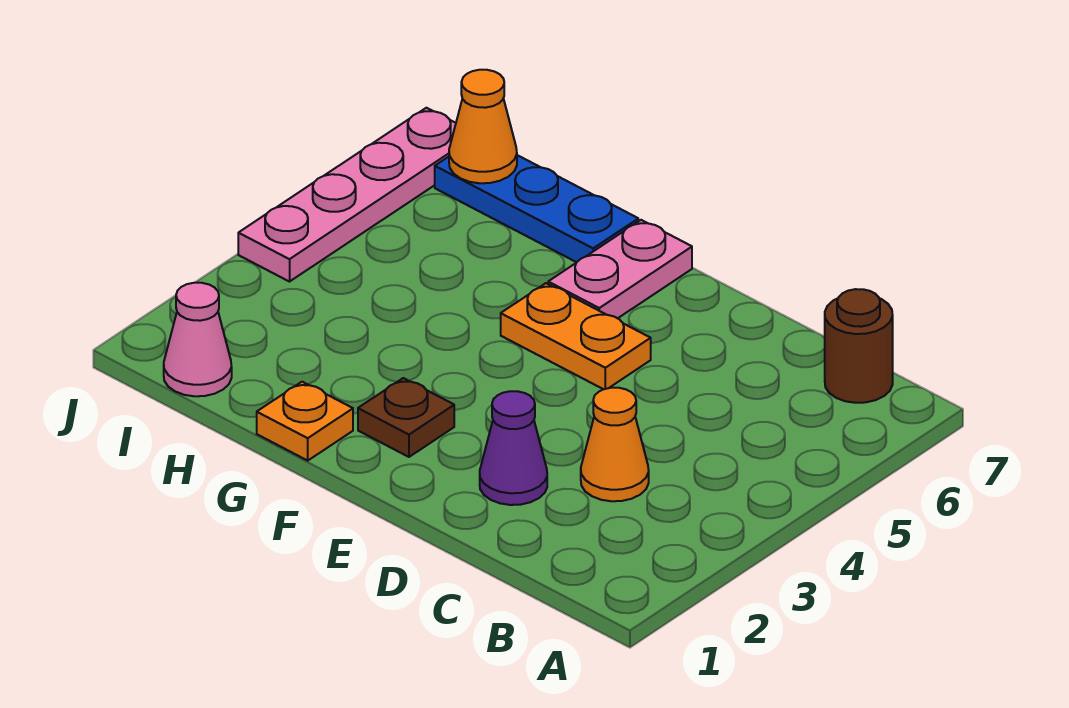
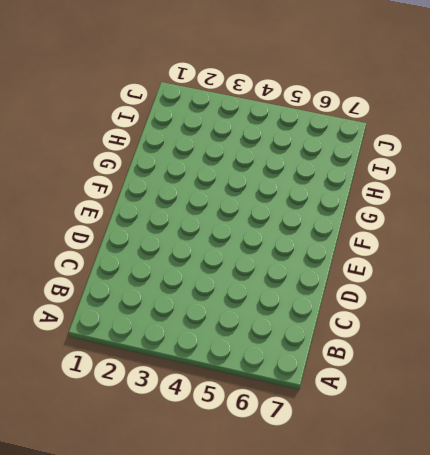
none -> brown 1x1 round brick [825,289,893,403]
none -> orange 1x1 cone [581,388,649,501]

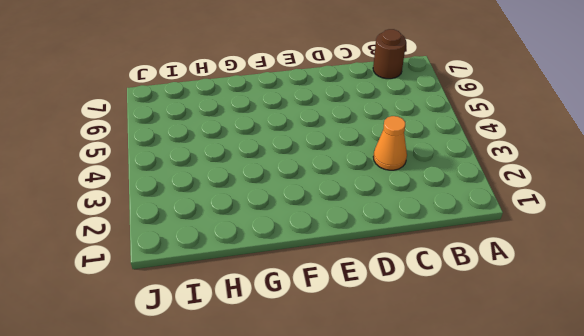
none -> purple 1x1 cone [480,391,547,505]
none -> orange 1x2 plate [501,283,651,389]

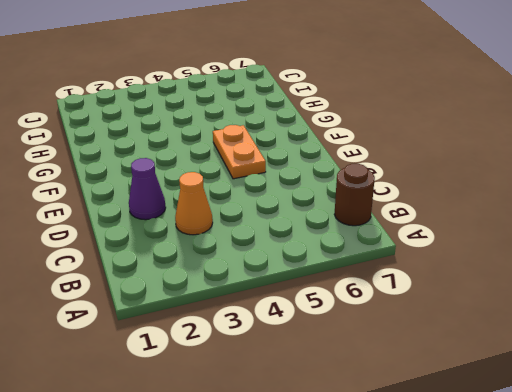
none -> brown 1x1 plate [358,378,454,457]
none -> pink 1x2 plate [548,220,692,318]

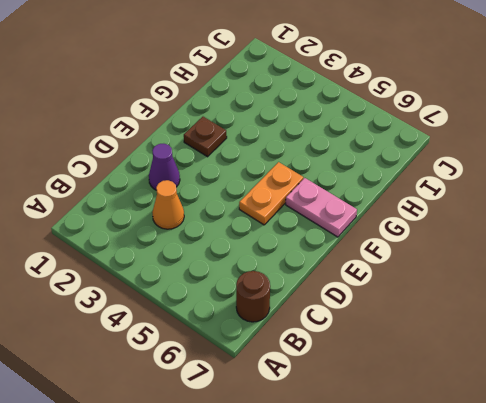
none -> orange 1x1 plate [257,382,353,460]
none -> blue 1x3 plate [435,155,638,262]

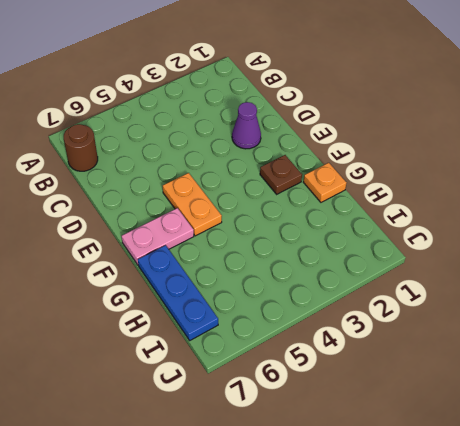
none -> orange 1x1 cone [581,388,649,501]
none -> pink 1x1 cone [164,283,232,396]

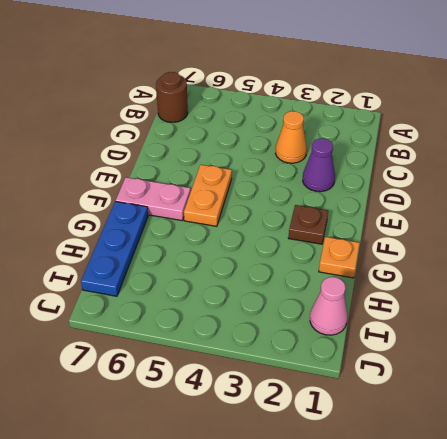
none -> pink 1x4 plate [238,108,456,282]
none -> orange 1x1 cone [449,70,517,183]

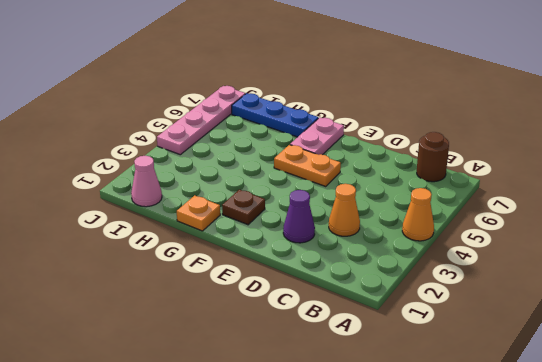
orange 1x1 cone [402,188,434,241] -> orange 1x1 cone moved to [449,70,517,183]

